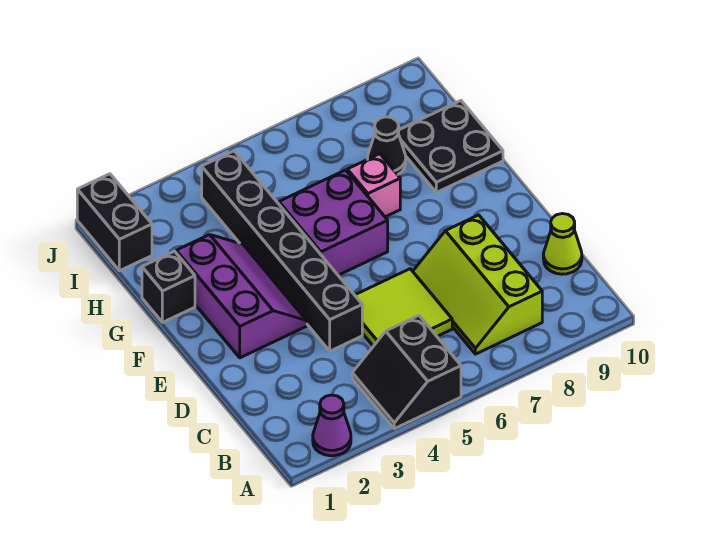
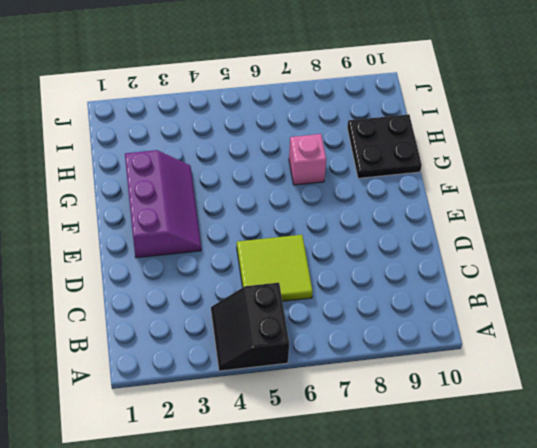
none -> purple 1x1 cone [313,395,351,456]
none -> lime 2x3 slope [413,215,542,354]
none -> lime 1x1 cone [543,214,582,274]

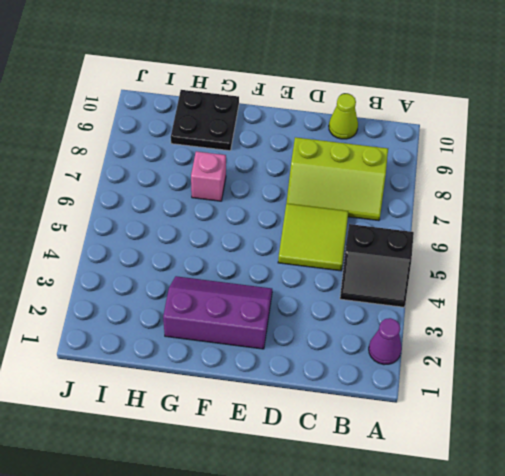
none -> black 1x6 brick [202,151,362,351]
none -> purple 2x2 brick [279,170,388,275]
none -> black 1x1 brick [142,251,195,322]

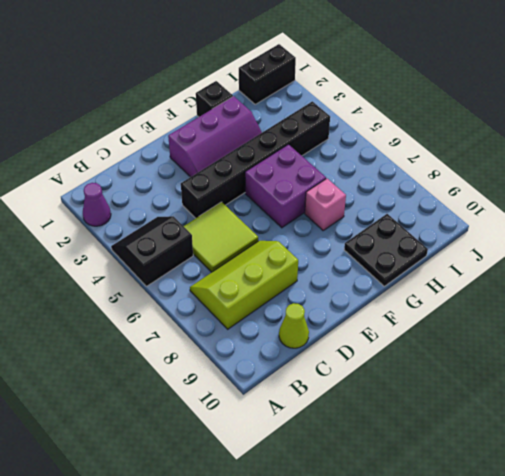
none -> black 1x1 cone [367,117,406,175]

